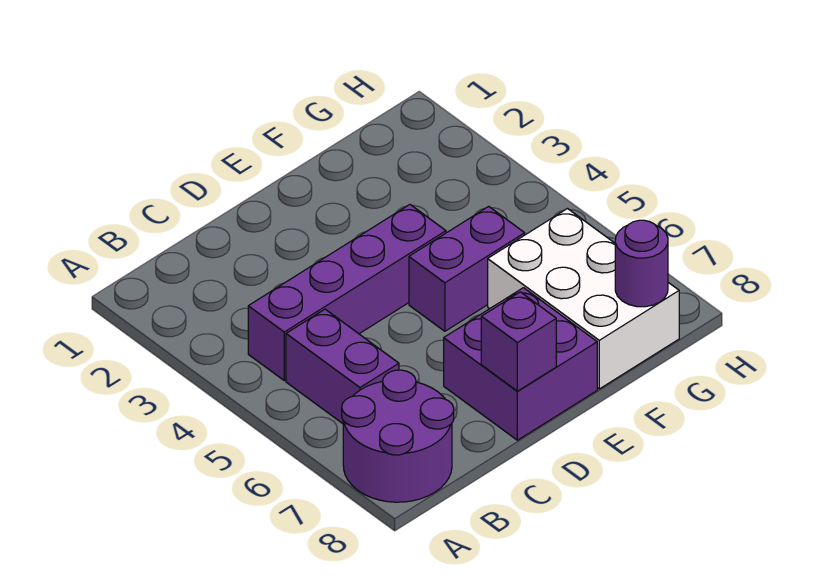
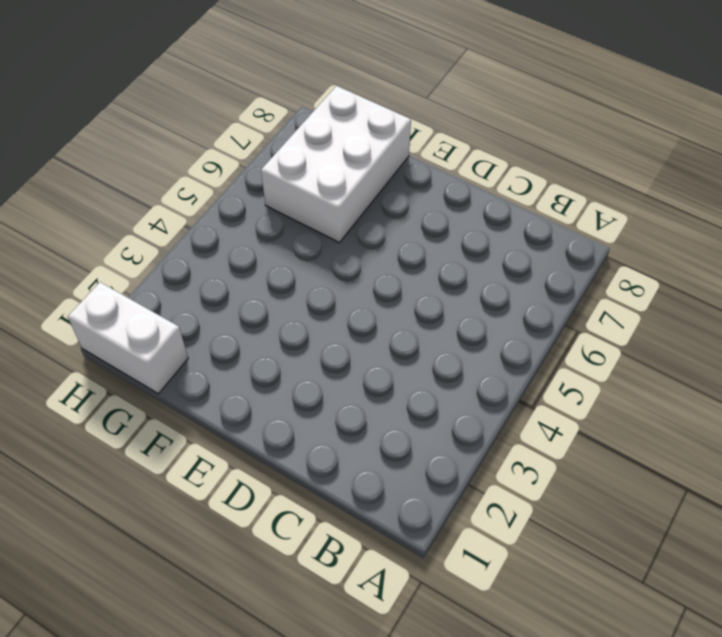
white 1x2 brick [68,282,188,394] -> none
none -> purple 2x2 round brick [342,370,454,502]
none -> purple 1x4 brick [248,205,446,380]

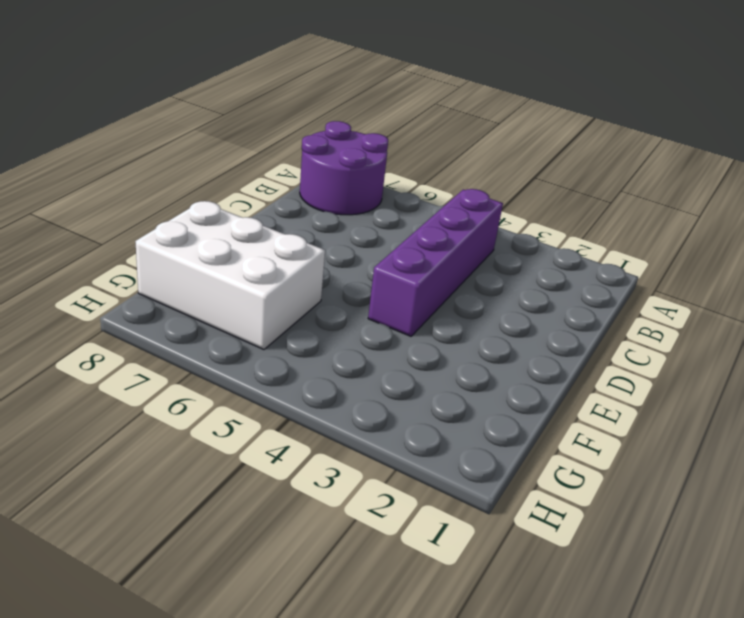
none -> purple 1x2 brick [286,309,399,424]
none -> purple 2x2 brick [444,288,597,440]

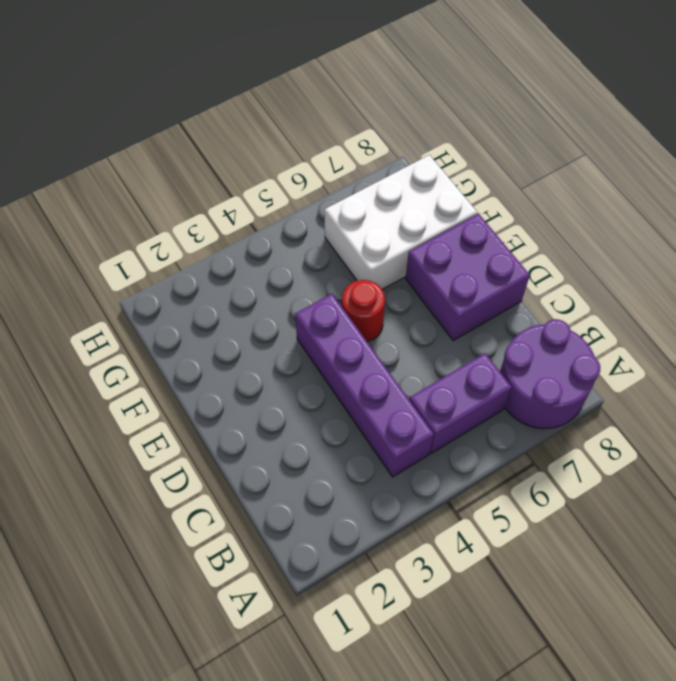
red 1x1 round brick [342,280,385,342] -> purple 1x2 brick [409,206,525,331]
none -> purple 1x1 brick [481,292,556,391]
none -> purple 1x1 round brick [615,220,668,307]

